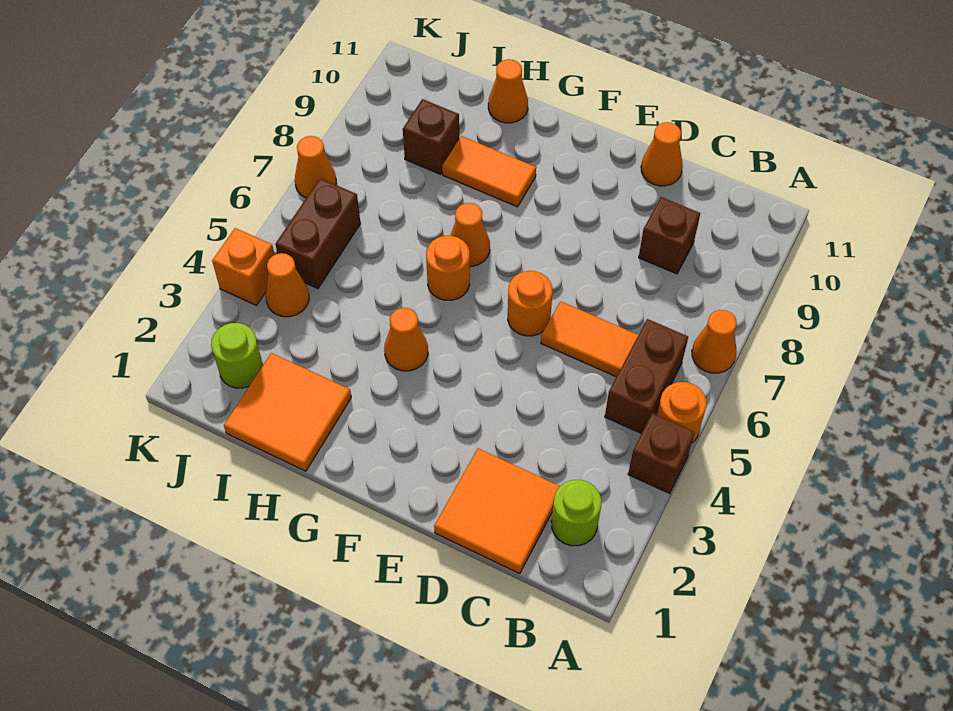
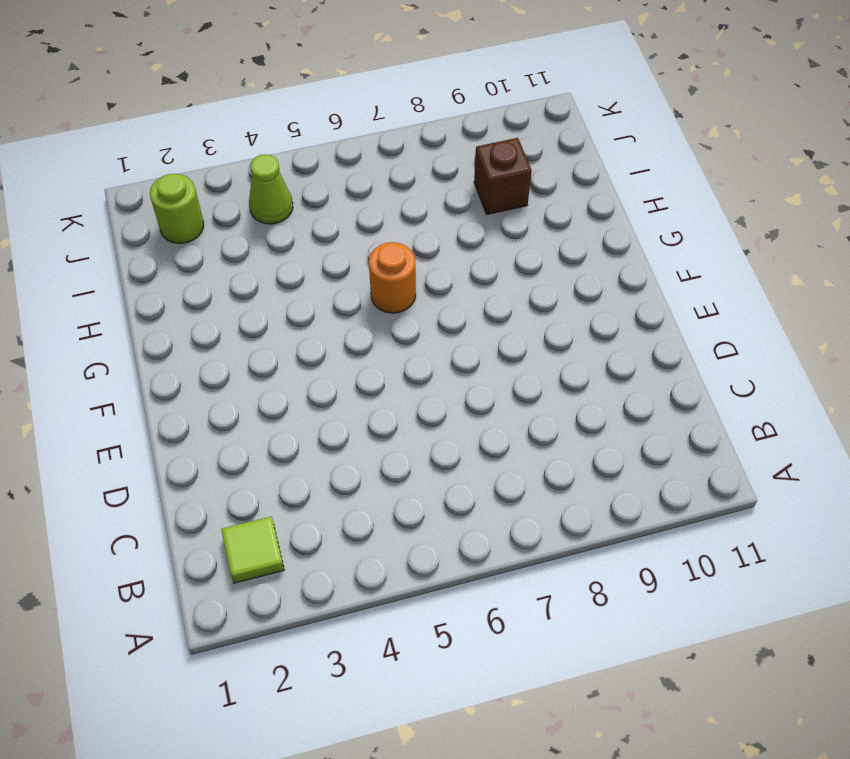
lime 1x1 tile [221,517,284,583] -> lime 1x1 round brick [551,480,601,546]
lime 1x1 cone [249,155,293,224] -> orange 1x1 cone [265,253,309,317]
none -> brown 1x1 brick [628,413,695,494]
none -> orange 1x1 round brick [657,382,707,443]
none -> orange 1x1 cone [692,310,737,373]

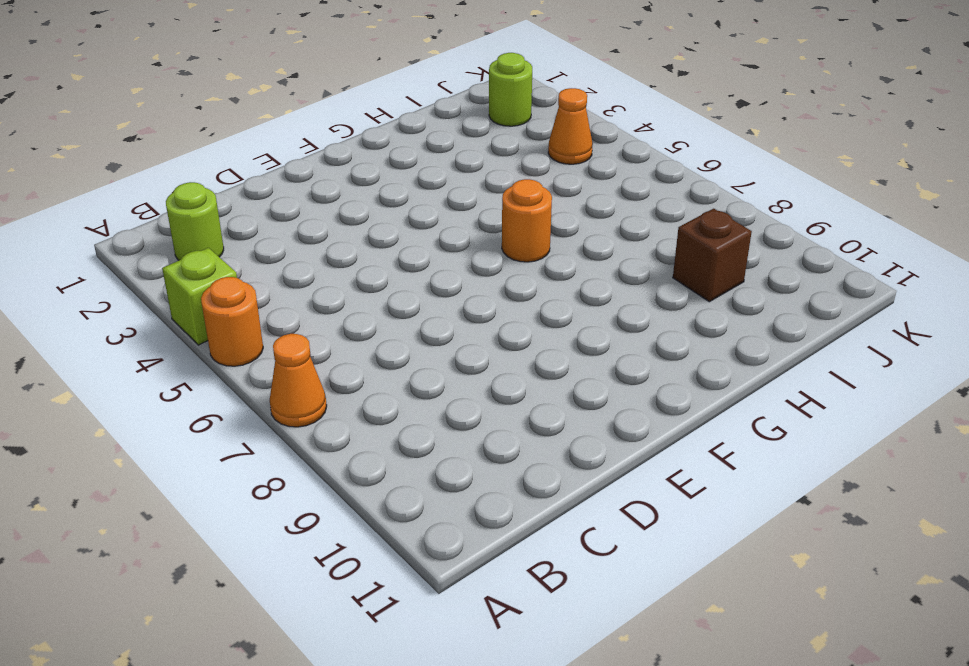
lime 1x1 brick [162,248,237,345] -> brown 1x1 brick [628,413,695,494]
none -> brown 1x2 brick [605,319,688,434]
none -> orange 2x2 tile [434,449,560,574]
none -> orange 1x2 tile [541,301,638,377]

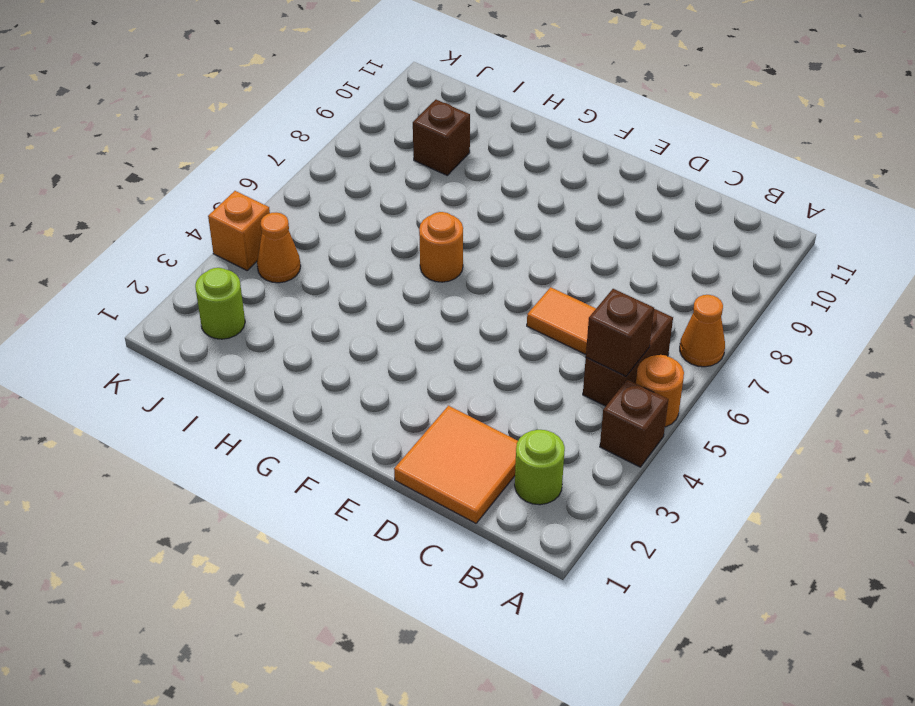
brown 1x1 brick [586,289,654,376] -> brown 1x1 brick moved to [639,197,700,274]
none -> orange 1x1 cone [641,122,683,186]
none -> orange 1x1 round brick [508,271,553,336]
none -> orange 1x1 cone [384,308,428,371]

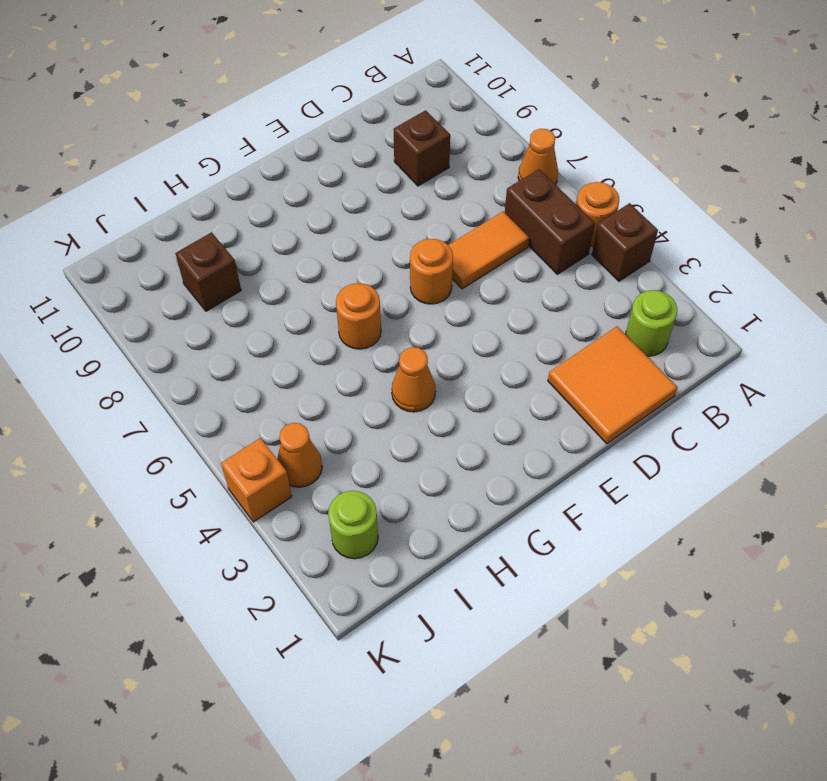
none -> orange 1x1 cone [641,122,683,186]
none -> orange 1x1 cone [450,203,490,266]
none -> orange 1x2 tile [442,136,536,207]

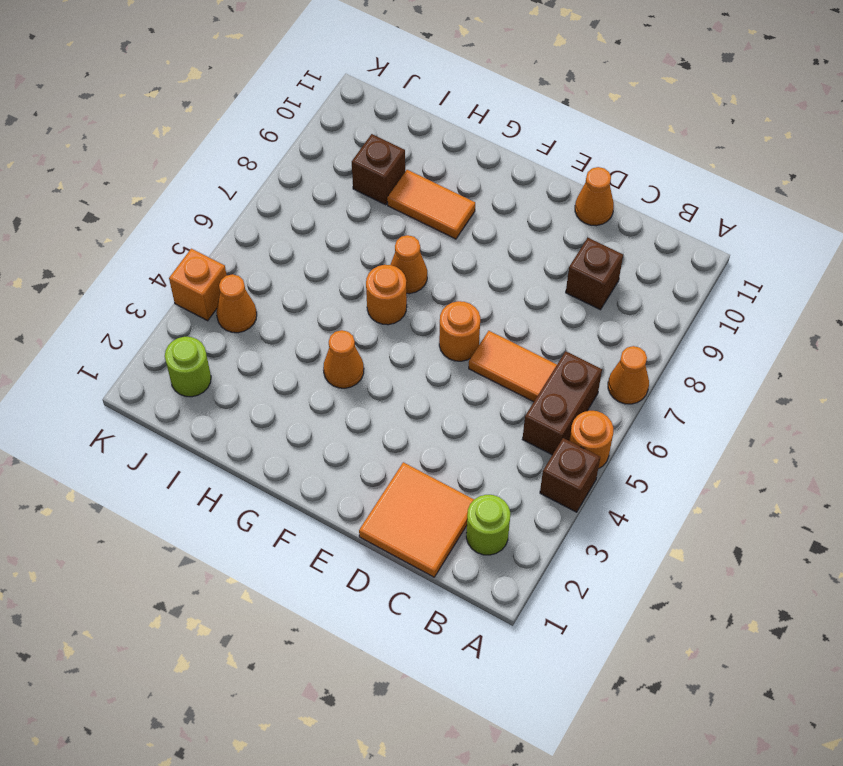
none -> orange 2x2 tile [224,353,351,471]
none -> orange 1x1 cone [488,59,528,123]
none -> brown 1x2 brick [275,178,361,289]

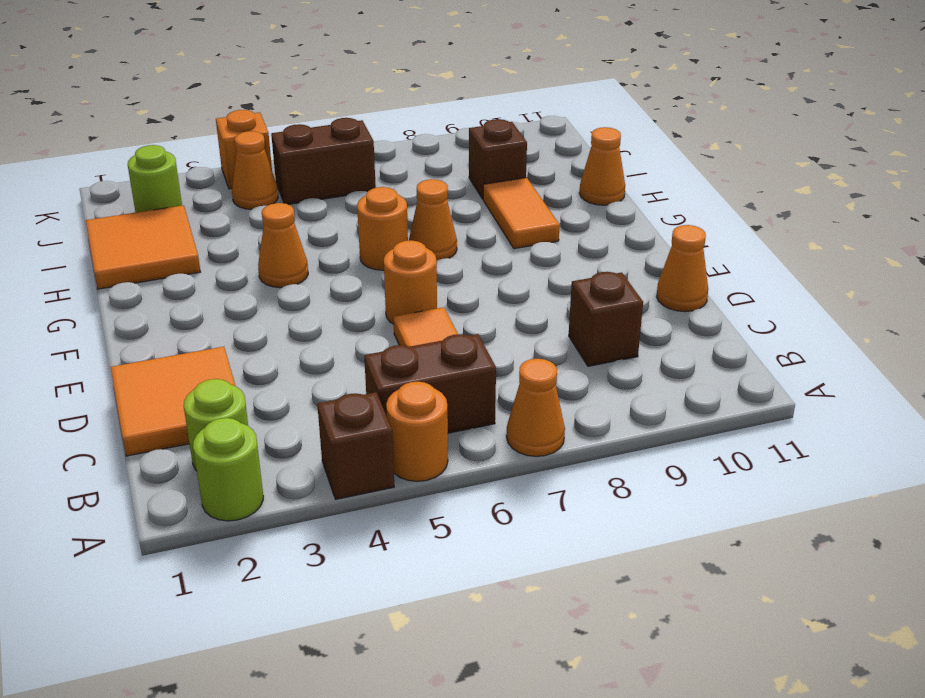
lime 1x1 round brick [193,418,263,521] -> none
none -> orange 1x1 cone [295,136,336,198]

